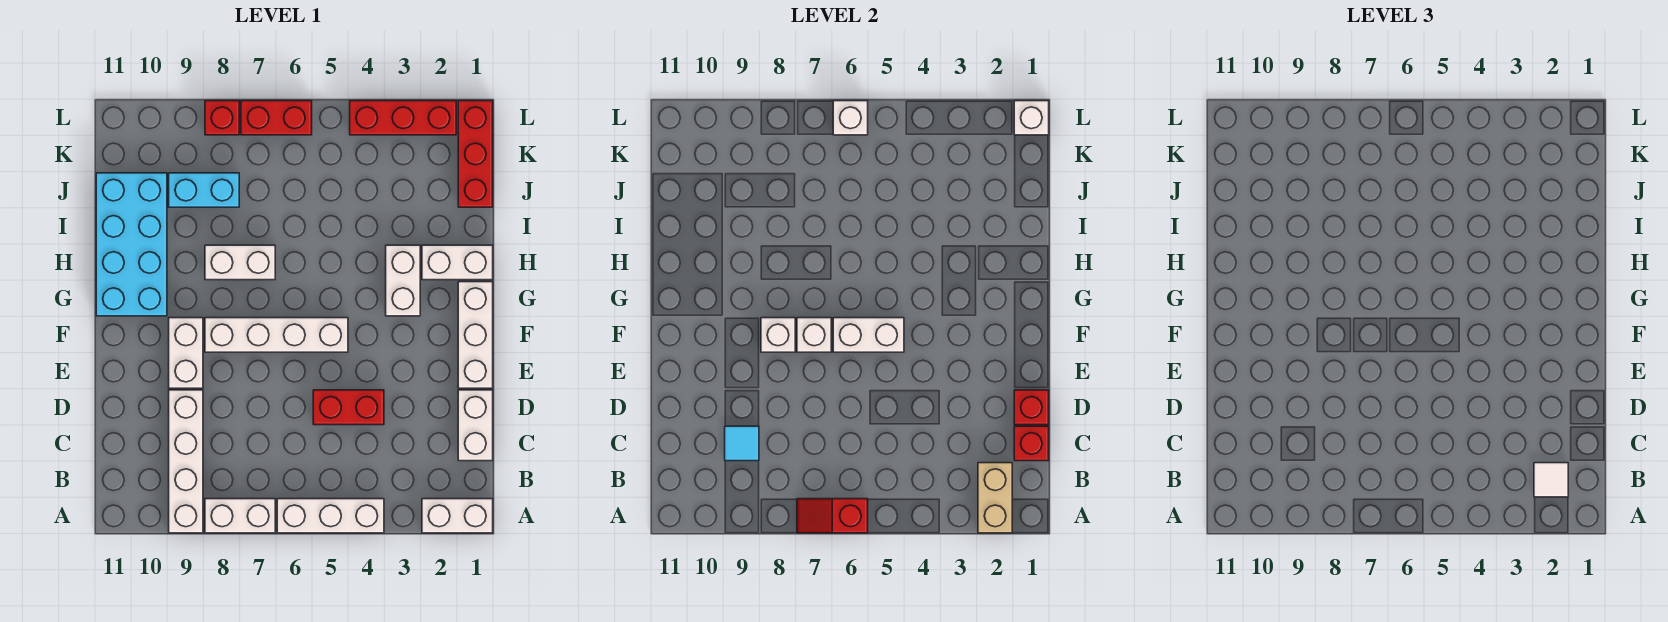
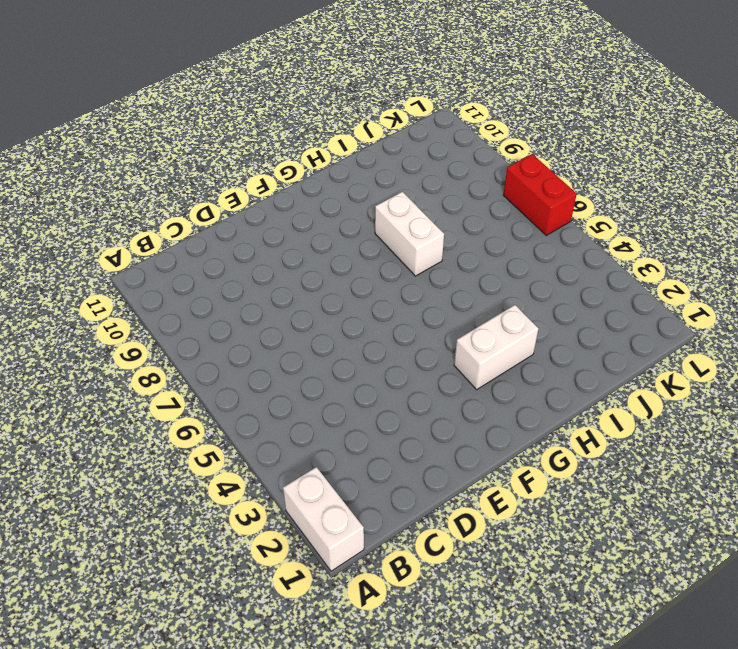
none -> white 1x3 brick [277,499,384,533]
none -> white 1x2 brick [205,499,275,533]
none -> white 1x4 brick [169,390,203,533]

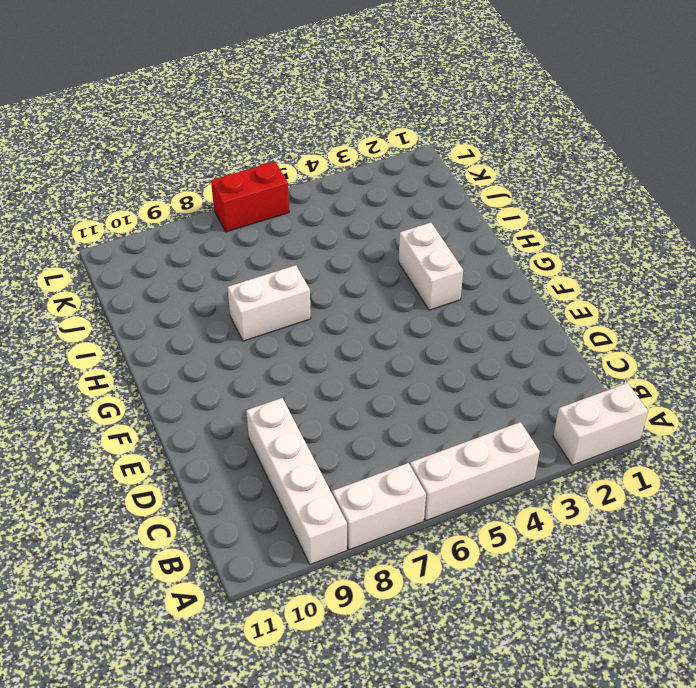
none -> white 1x2 brick [458,390,493,461]
none -> red 1x2 brick [313,390,384,425]
none -> white 1x3 brick [458,282,493,388]

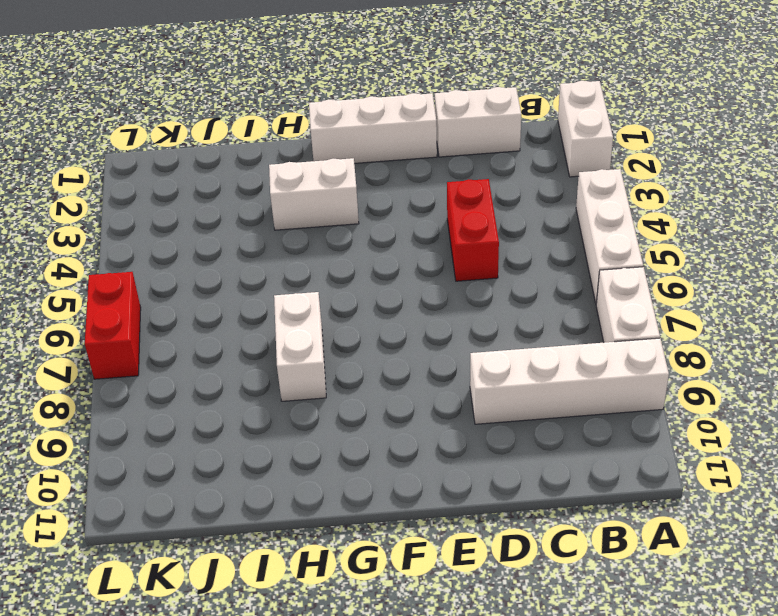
none -> white 1x2 brick [169,318,203,388]
none -> white 1x4 brick [205,318,348,352]
none -> cyan 2x4 brick [96,173,167,316]

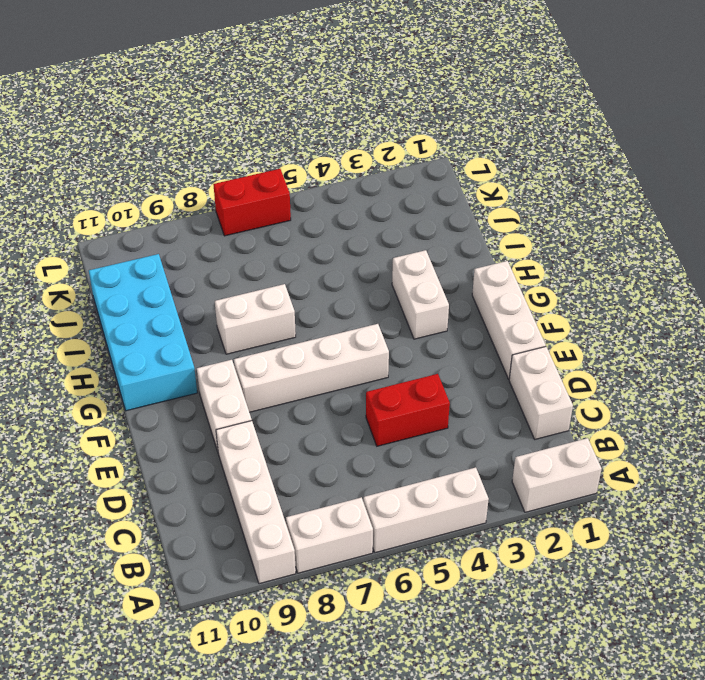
none -> white 1x2 brick [422,245,493,280]
none -> red 1x3 brick [458,101,493,207]
none -> cyan 1x2 brick [169,173,239,207]

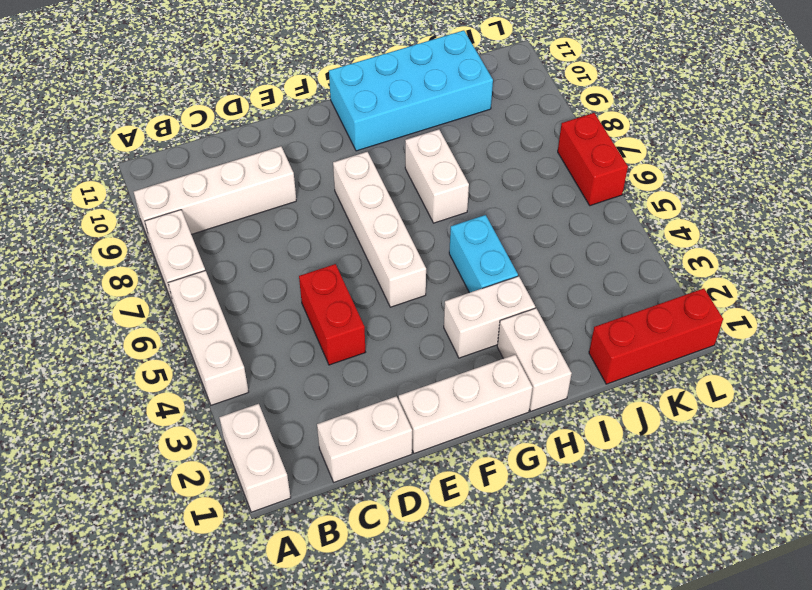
cyan 1x2 brick [449,215,518,293] -> cyan 1x2 brick moved to [169,173,239,207]
none -> white 1x2 brick [169,318,203,388]
none -> red 1x3 brick [350,101,456,135]
none -> red 1x1 brick [205,101,239,135]

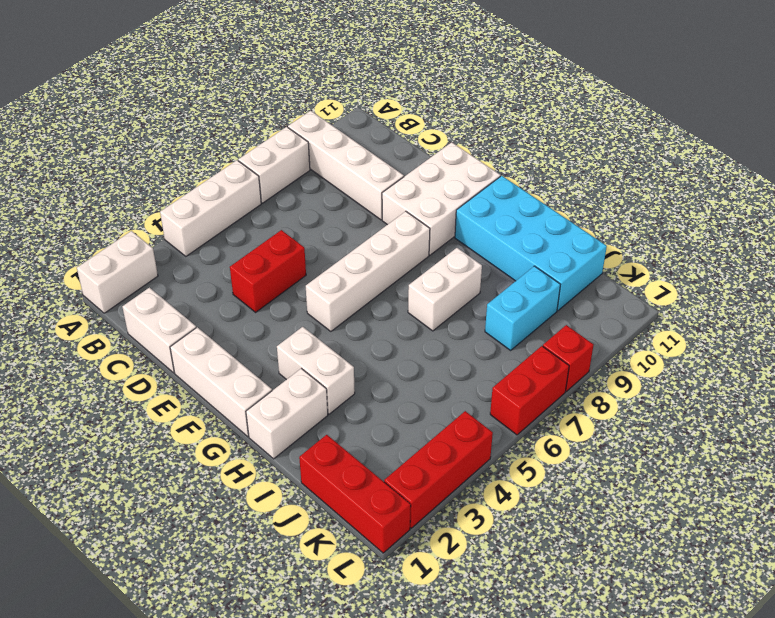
white 2x3 brick [382,142,500,255] -> white 1x2 brick [169,318,203,388]
none -> tan 1x2 brick [978,463,1012,533]
none -> red 1x2 slope [797,499,868,533]
none -> red 1x1 brick [1014,426,1049,461]

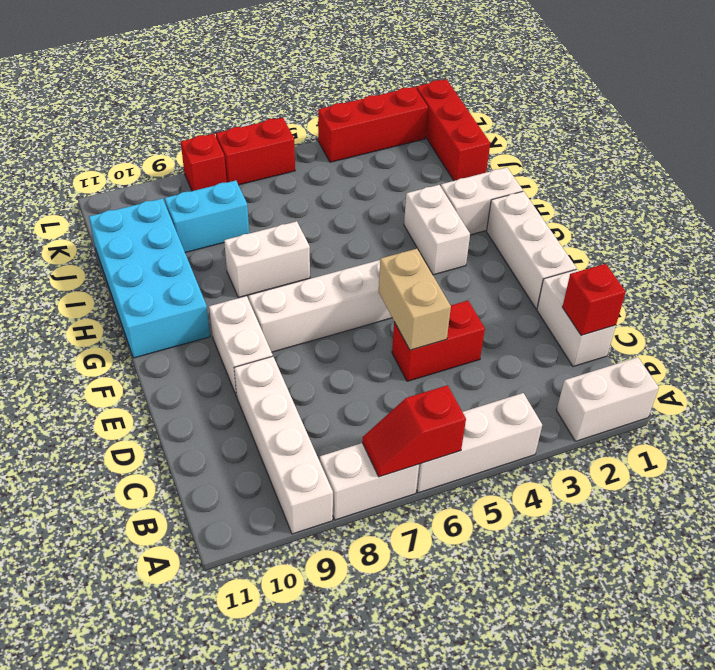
tan 1x2 brick [379,249,451,350] -> tan 1x2 brick moved to [978,463,1012,533]
none -> cyan 1x1 tile [725,426,759,461]
none -> red 1x1 brick [1014,390,1049,425]
none -> white 1x2 brick [833,318,904,352]

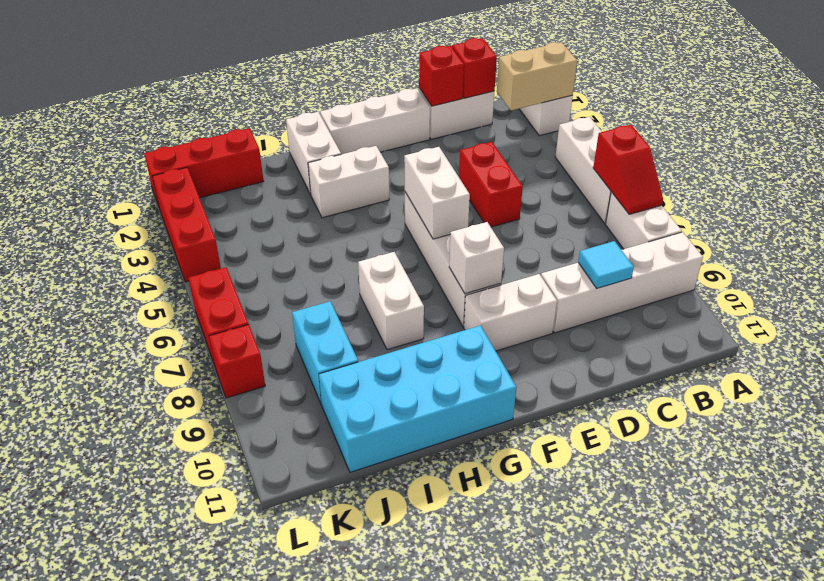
none -> white 1x1 brick [797,318,831,352]
none -> white 1x1 brick [1014,101,1049,135]
none -> white 1x1 brick [833,101,868,135]

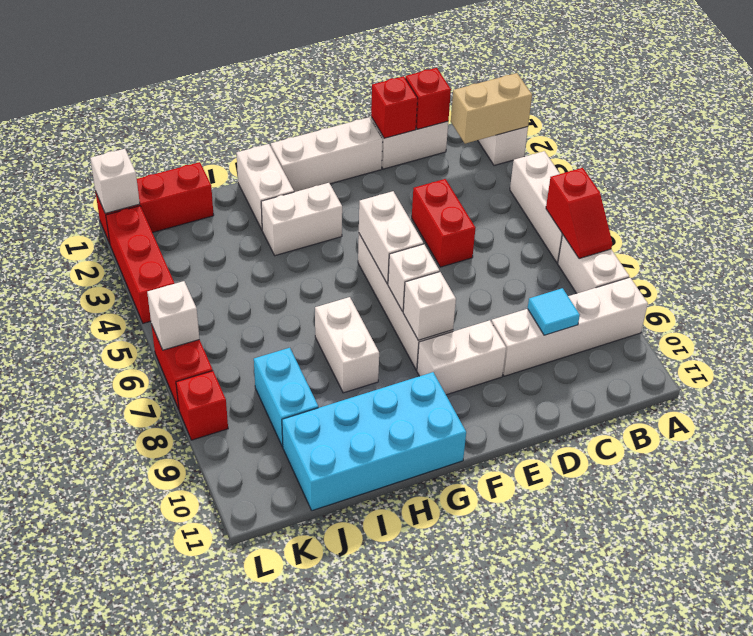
none -> white 1x1 tile [1534,463,1568,497]

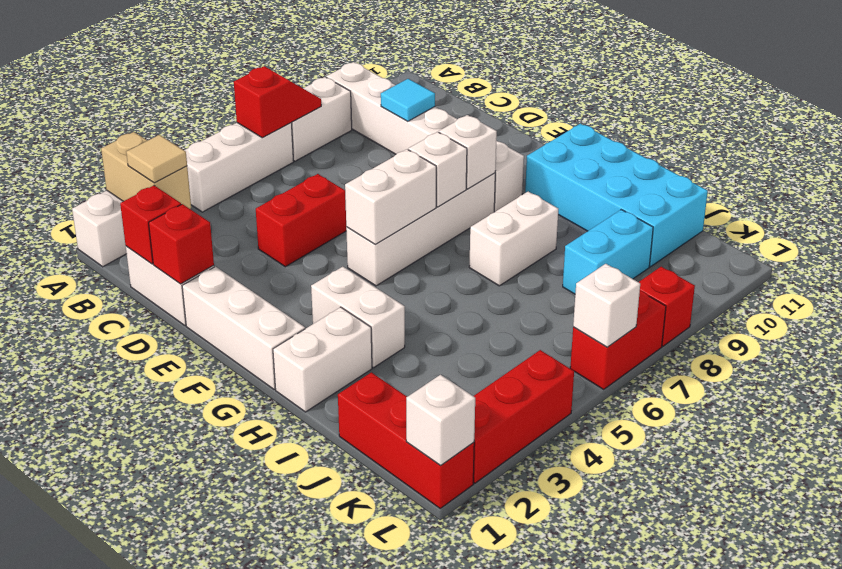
tan 1x1 tile [126,135,187,183] -> white 1x1 tile [1534,463,1568,497]

